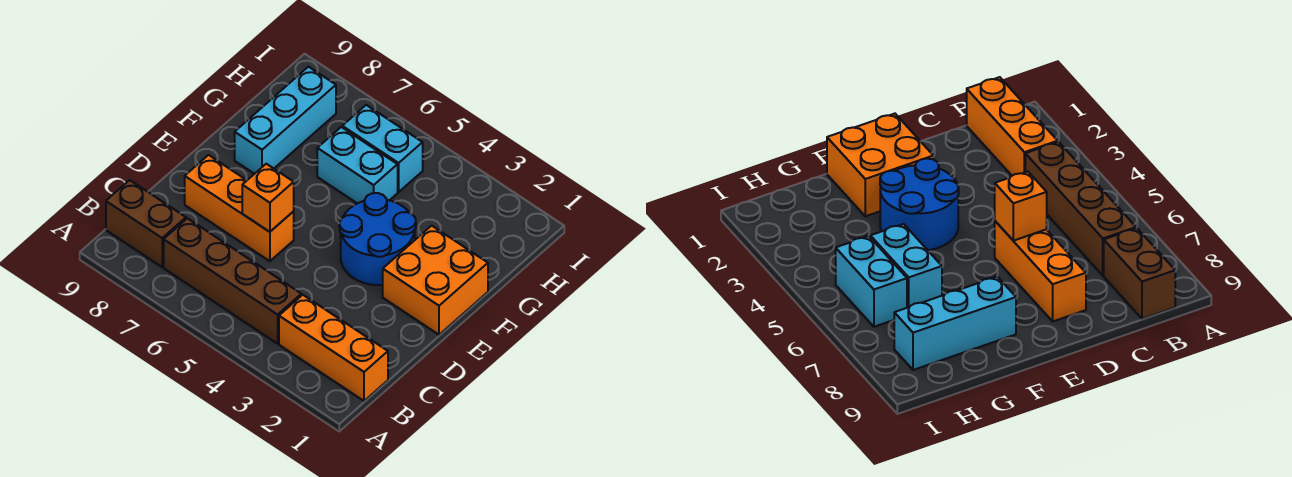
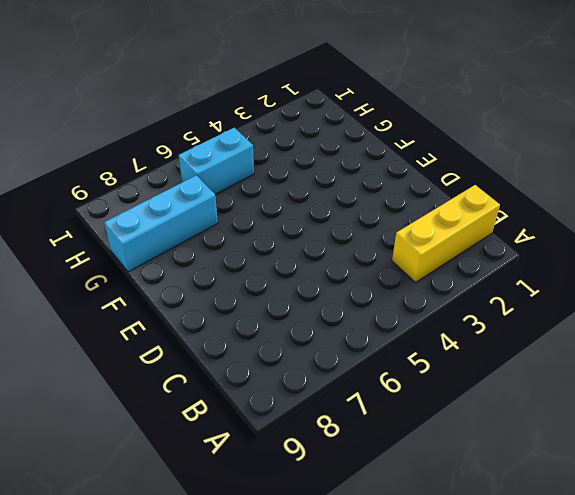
yellow 1x3 brick [392,185,500,282] -> orange 1x3 brick [279,295,388,401]
cyan 1x3 brick [104,175,218,272] -> cyan 1x3 brick turned to [235,67,336,174]
none -> brown 1x4 brick [164,218,301,344]
none -> brown 1x2 brick [106,180,186,267]

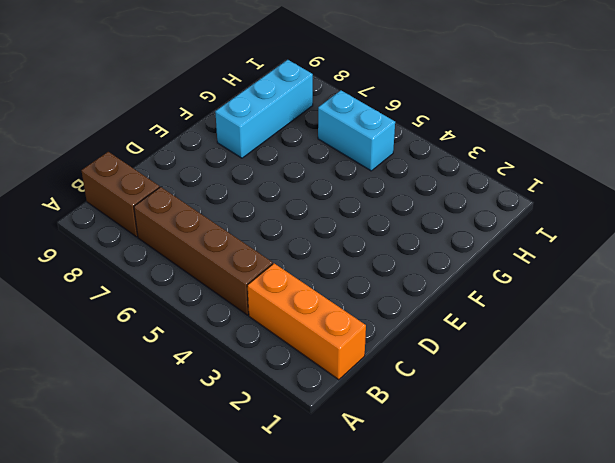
none -> orange 1x3 brick [185,155,294,261]
none -> orange 2x2 brick [383,226,488,335]

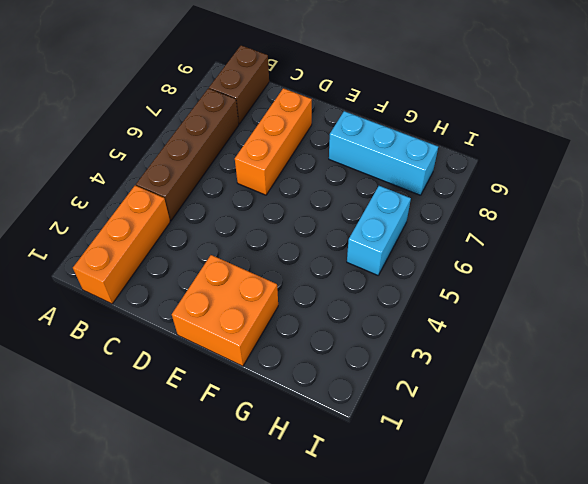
none -> blue 2x2 round brick [339,193,416,285]
none -> cyan 1x2 brick [317,127,398,203]

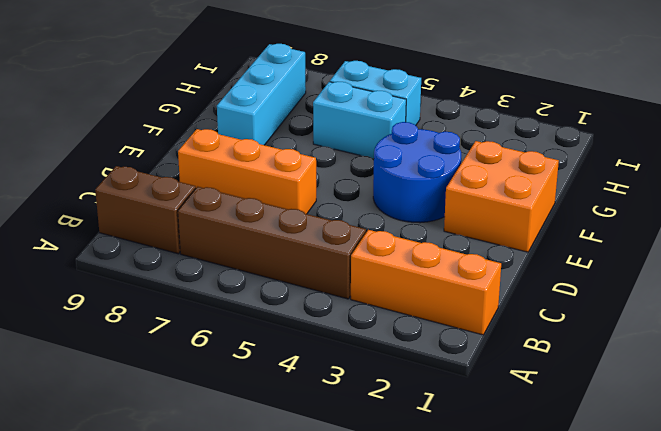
none -> orange 1x1 brick [242,164,294,232]

